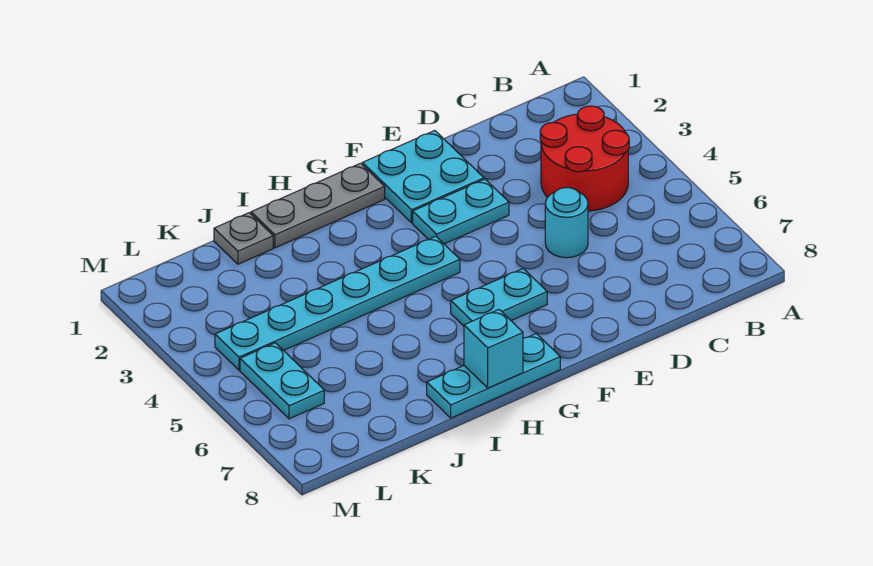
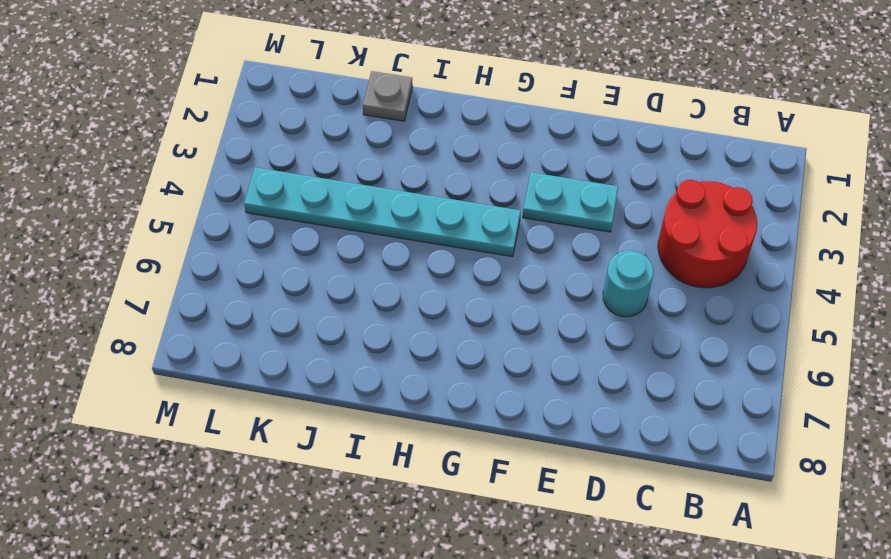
none -> cyan 2x2 plate [362,131,484,223]
none -> cyan 1x2 plate [451,269,547,326]

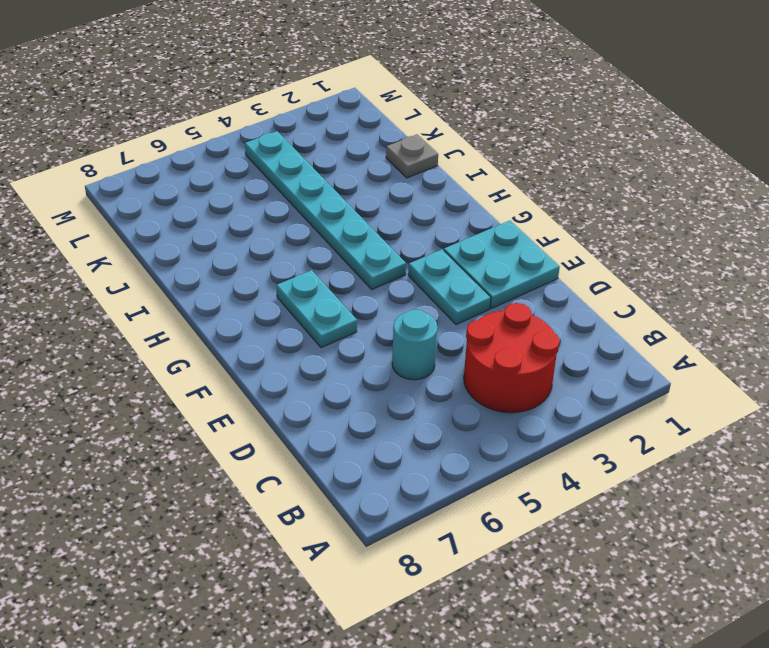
none -> grey 1x3 plate [251,163,385,248]
none -> cyan 1x3 plate [427,334,560,418]

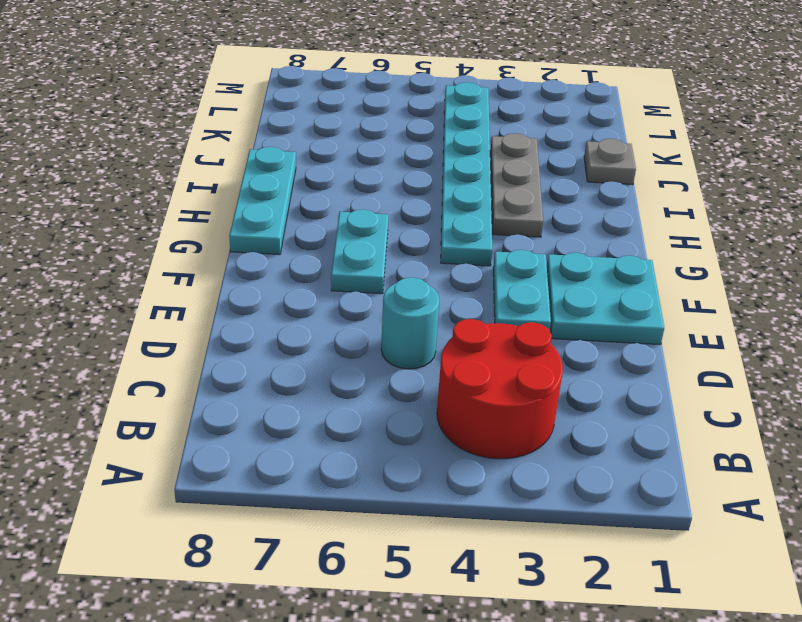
grey 1x3 plate [490,133,543,237] -> grey 1x3 plate moved to [251,163,385,248]
none -> cyan 1x2 plate [240,343,324,419]
none -> cyan 1x1 brick [464,310,523,388]

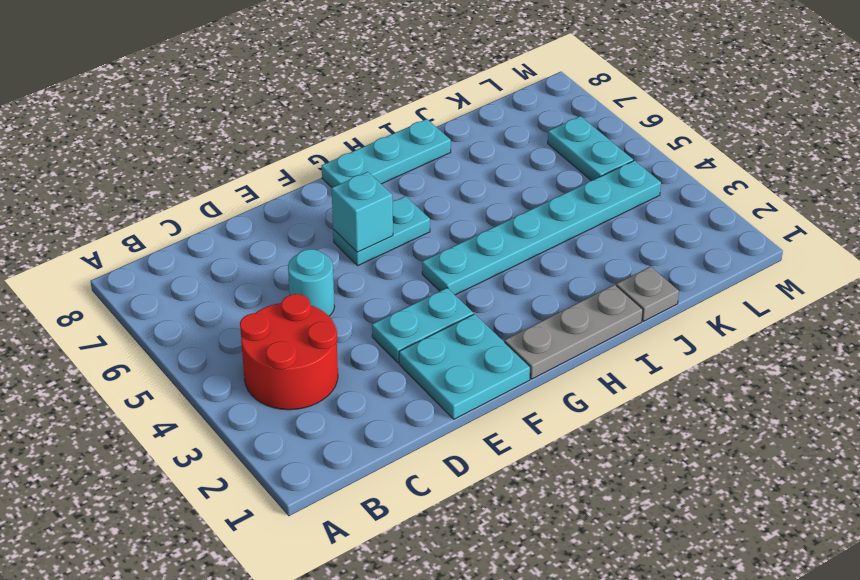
cyan 1x1 brick [332,172,393,252] -> cyan 1x1 brick moved to [464,310,523,388]

